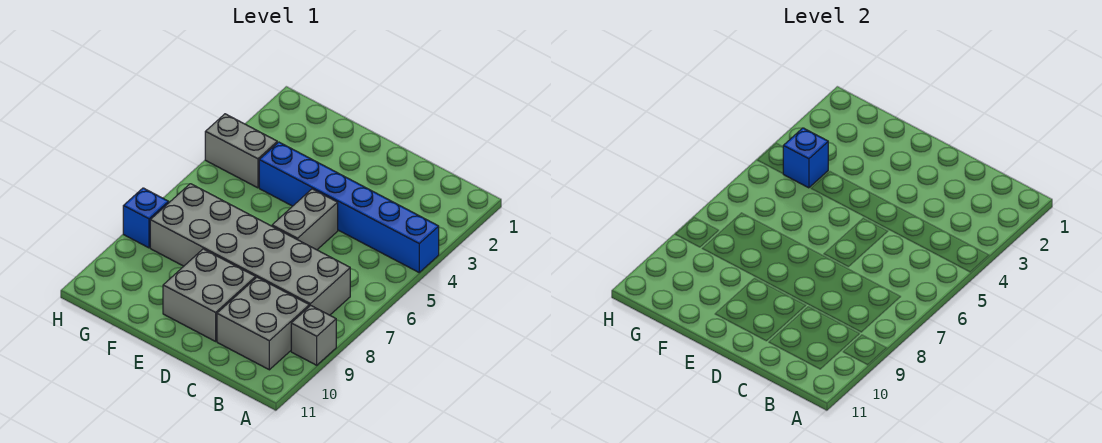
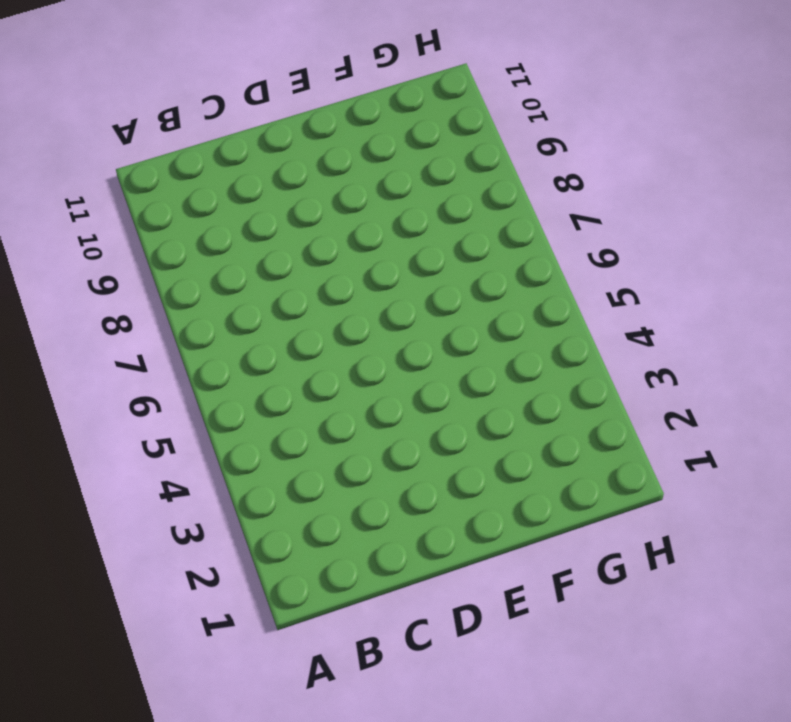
none -> blue 1x6 brick [259,142,439,272]
none -> grey 1x1 brick [291,306,336,365]

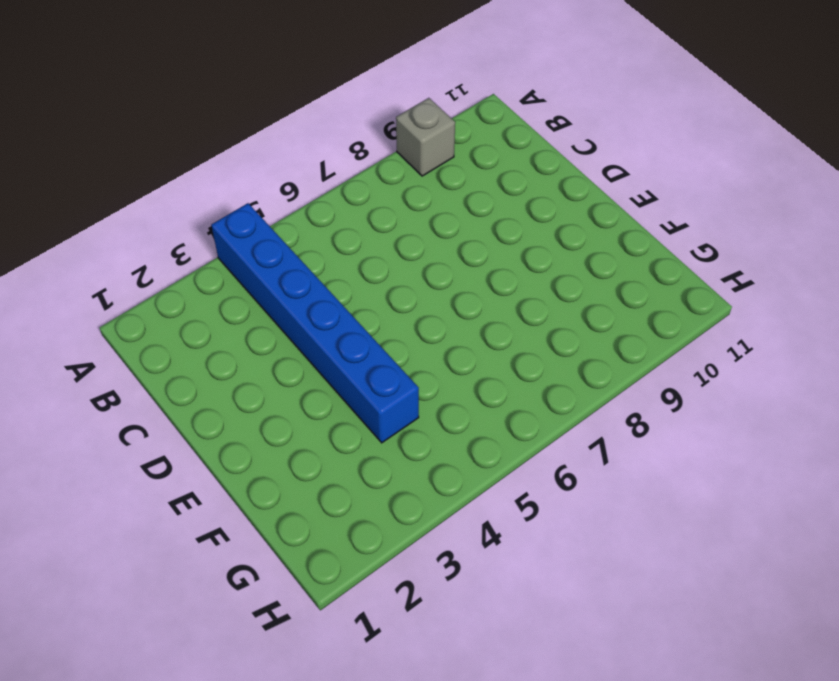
none -> grey 2x6 brick [150,184,350,315]
none -> grey 2x2 brick [217,277,309,370]

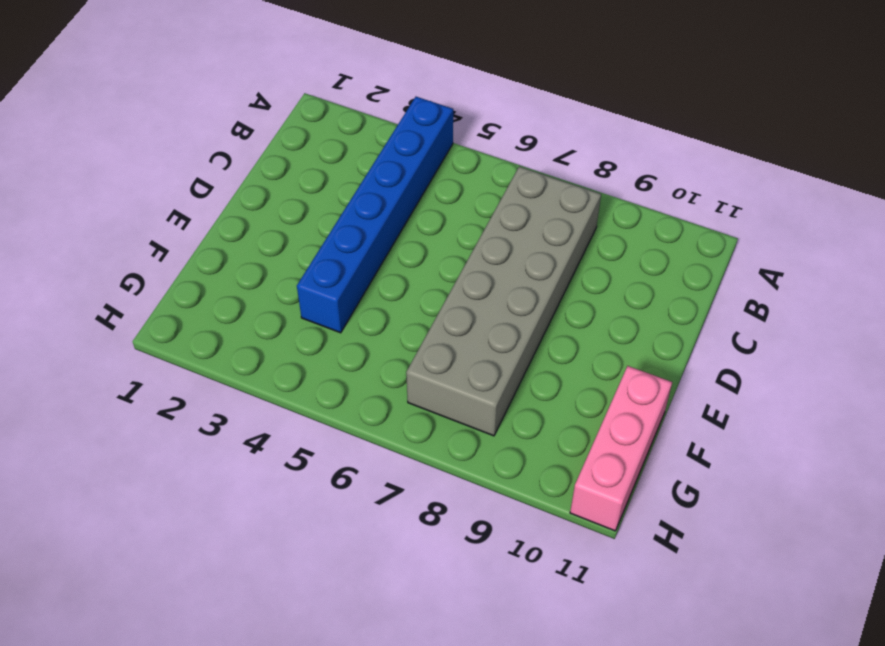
pink 1x3 brick [570,366,672,531] -> none
none -> grey 1x1 brick [291,306,336,365]
none -> grey 2x2 brick [217,277,309,370]

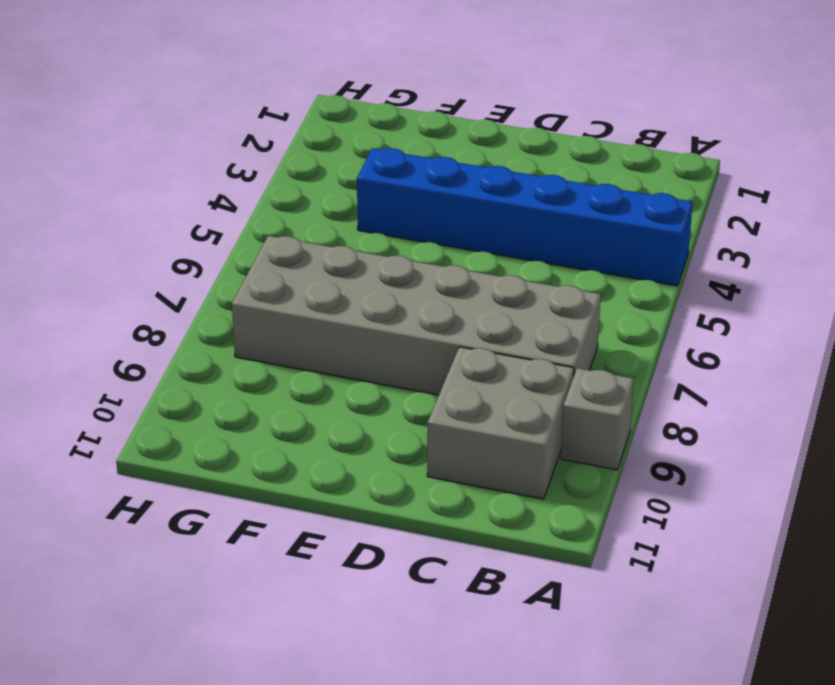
none -> grey 1x2 brick [272,189,338,250]
none -> grey 2x2 brick [163,249,256,341]

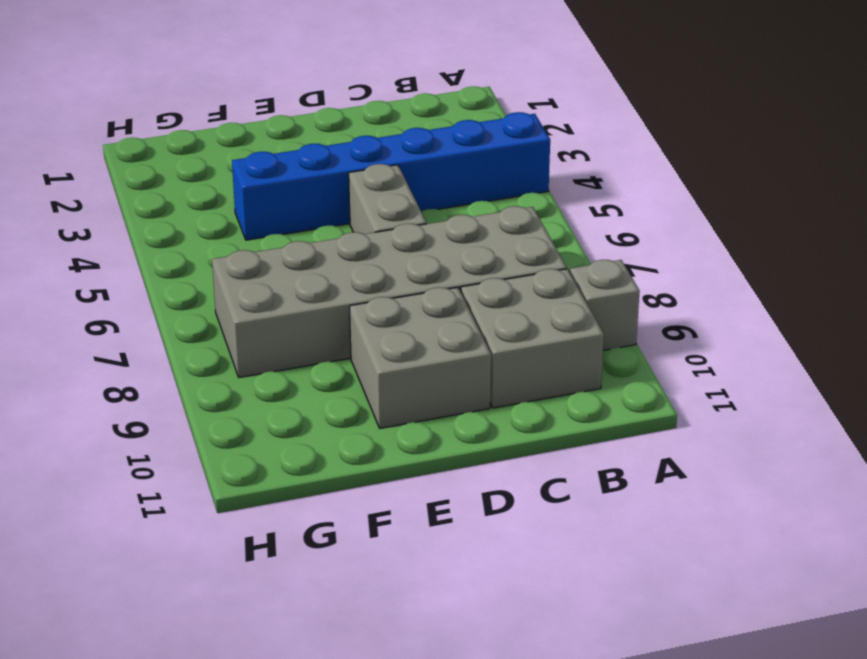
none -> grey 1x2 brick [205,114,277,188]
none -> blue 1x1 brick [123,188,169,248]

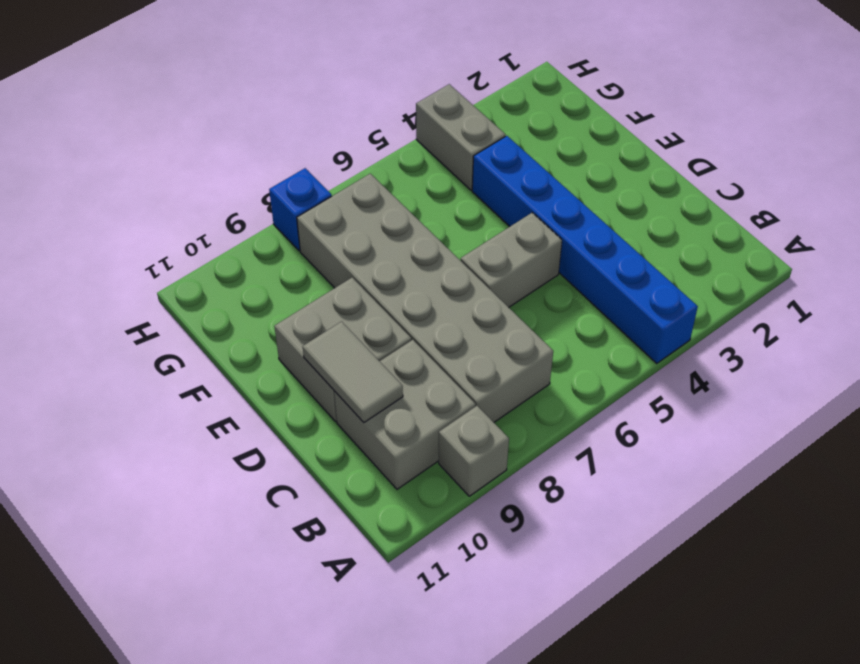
grey 1x2 tile [303,322,403,422] -> none
none -> blue 1x1 brick [783,128,828,188]

